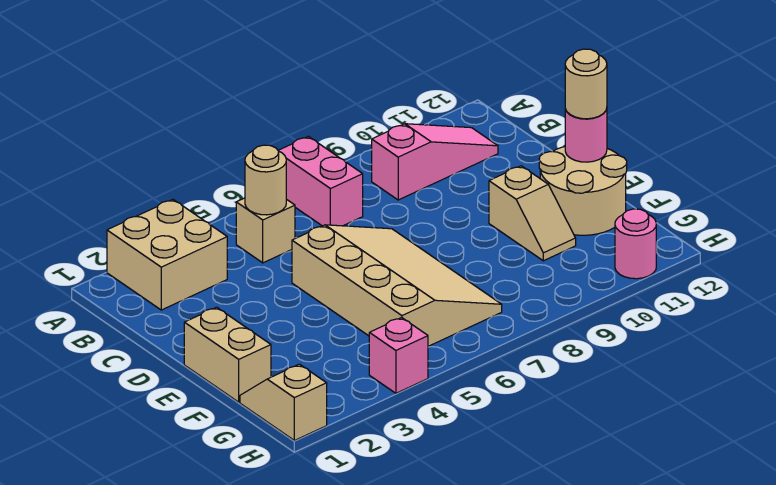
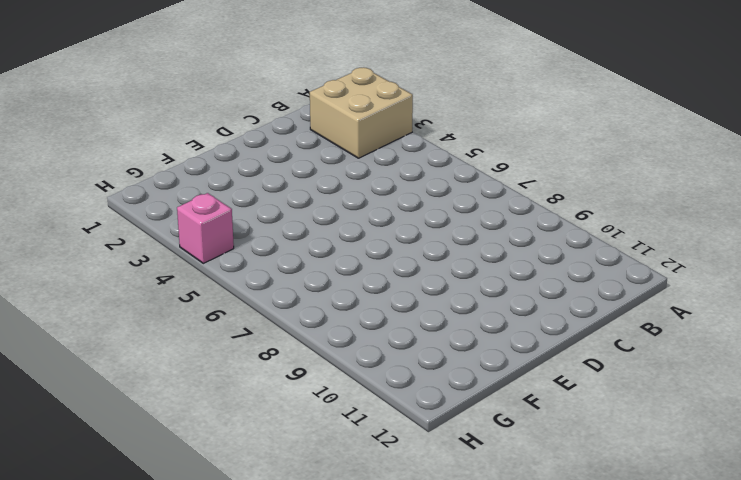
none -> pink 1x2 brick [278,136,363,226]
none -> tan 1x1 brick [236,198,295,263]
none -> pink 1x3 slope [372,124,498,200]

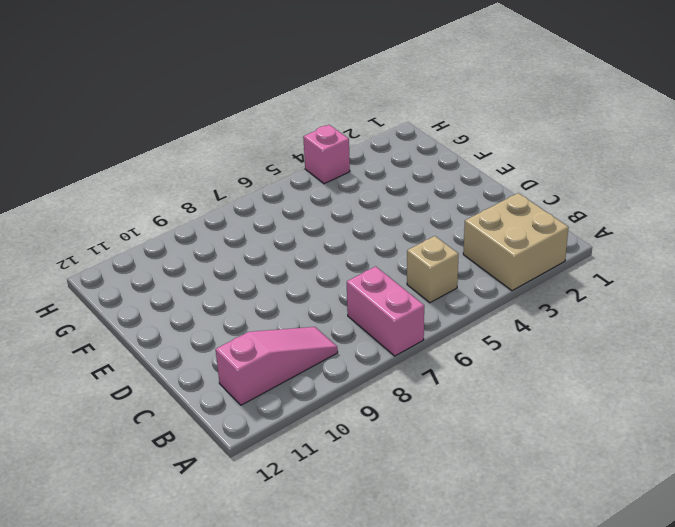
pink 1x3 slope [216,327,338,405] -> pink 1x3 slope turned to [372,124,498,200]
none -> tan 3x4 slope [292,225,502,346]
none -> tan 1x2 brick [184,307,271,402]
none -> tan 1x2 slope [489,166,576,261]

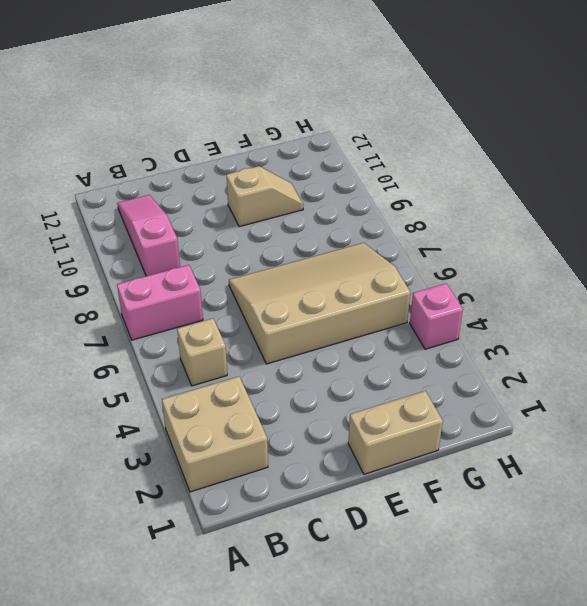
none -> tan 2x2 round brick [539,147,627,235]
none -> tan 1x2 slope [240,364,327,440]
none -> pink 1x1 round brick [615,209,656,279]

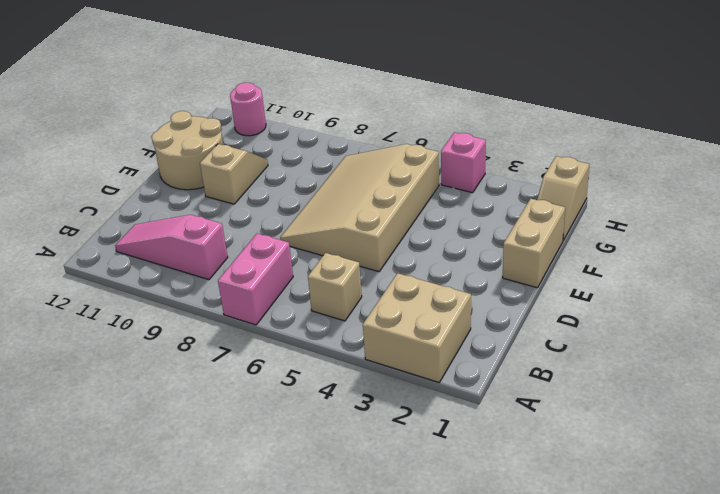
none -> tan 1x1 round brick [245,145,286,215]
none -> pink 1x1 round brick [565,108,607,162]
none -> tan 1x1 round brick [565,49,607,119]

